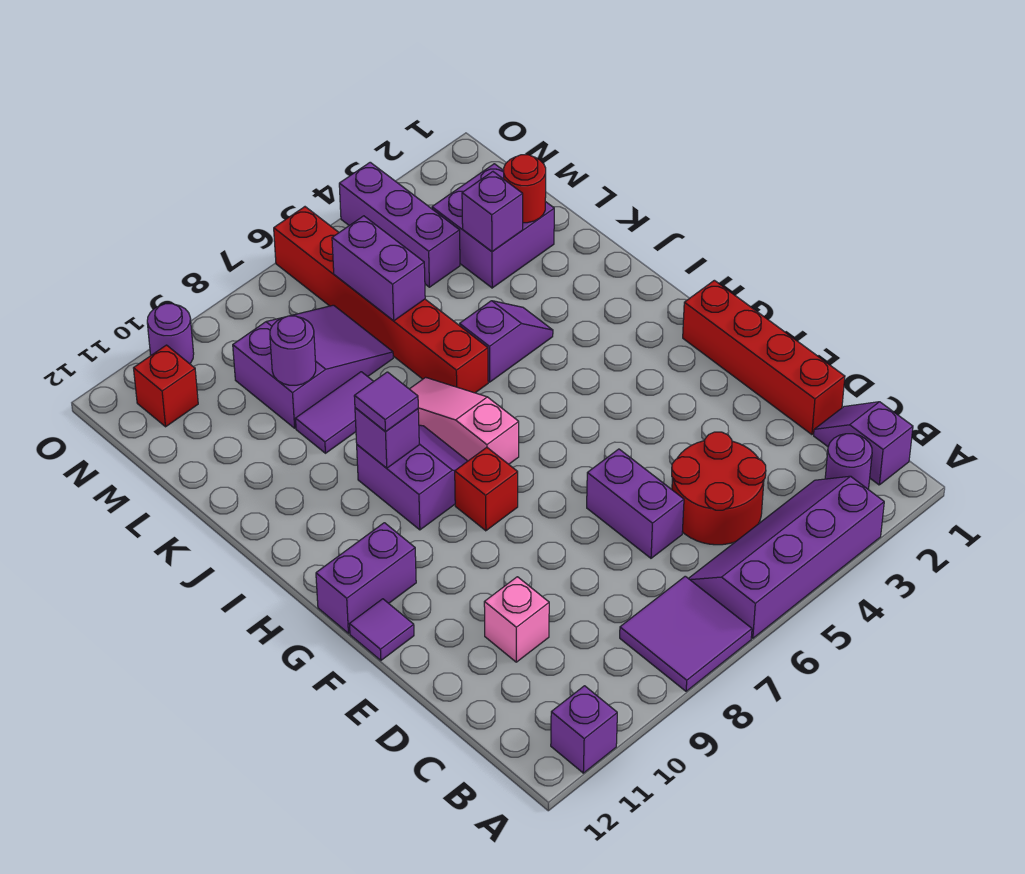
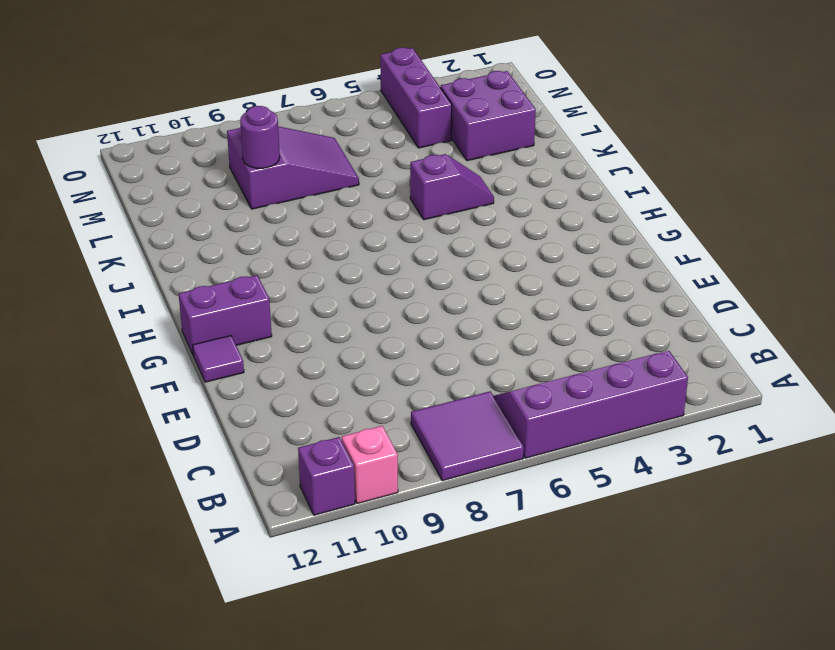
pink 1x1 brick [342,426,398,504] -> pink 1x1 brick moved to [484,577,549,662]
none -> purple 1x2 slope [814,402,913,485]
none -> purple 1x1 round brick [825,434,872,489]
none -> red 2x2 round brick [672,432,766,545]

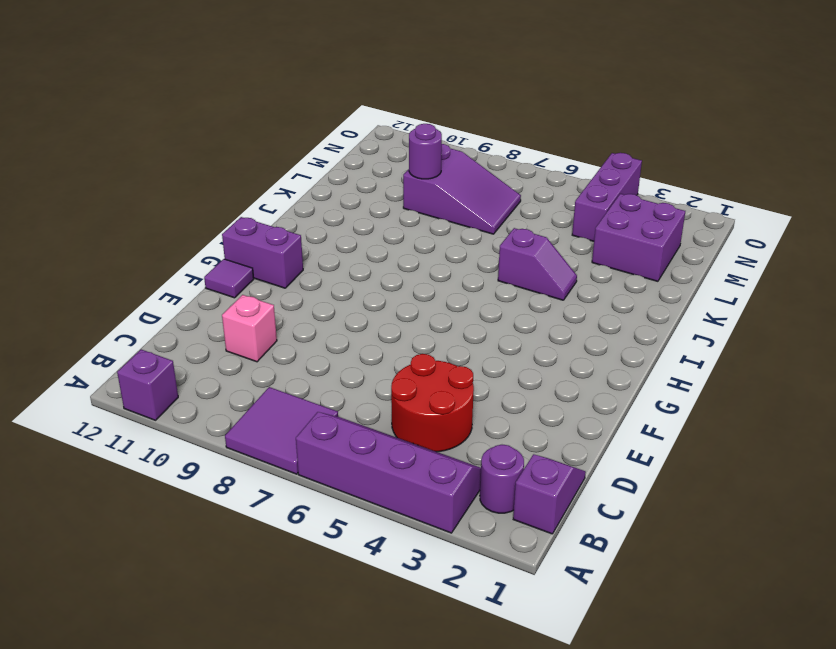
none -> red 1x4 brick [683,280,845,435]
none -> purple 1x2 brick [587,449,684,558]
none -> red 1x1 brick [455,447,518,531]

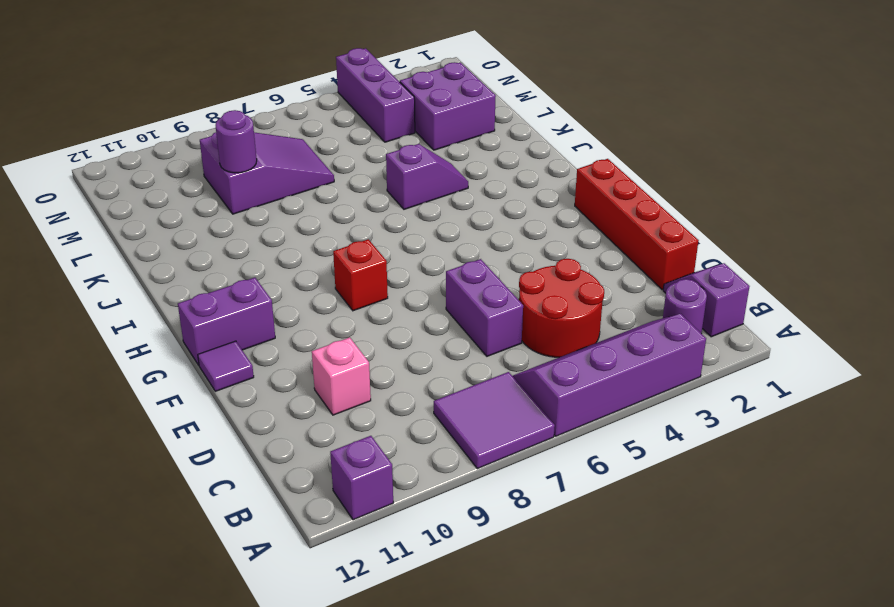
none -> pink 1x3 slope [410,377,519,464]
none -> purple 2x2 slope [357,425,467,530]
none -> red 1x6 brick [274,207,488,393]

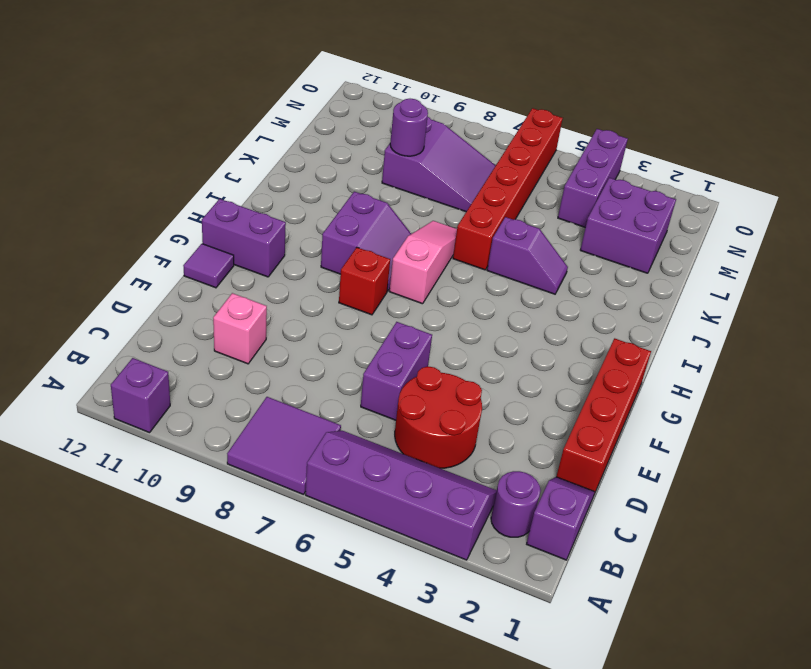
none -> purple 1x2 tile [295,372,374,453]
none -> red 1x1 brick [134,345,198,427]
none -> purple 1x1 round brick [147,304,194,364]

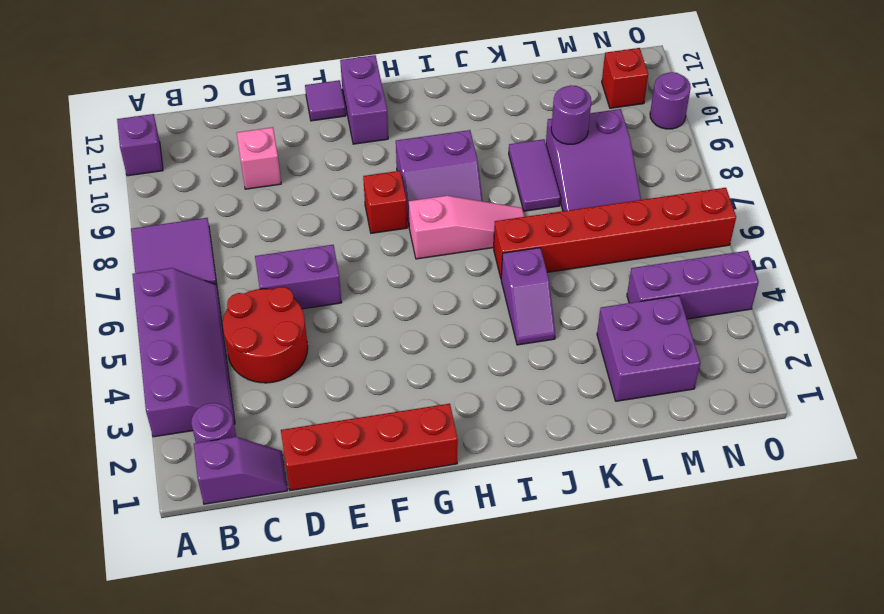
none -> purple 1x1 brick [355,408,419,468]
none -> red 1x1 round brick [504,155,546,223]
none -> purple 1x1 brick [462,172,523,252]

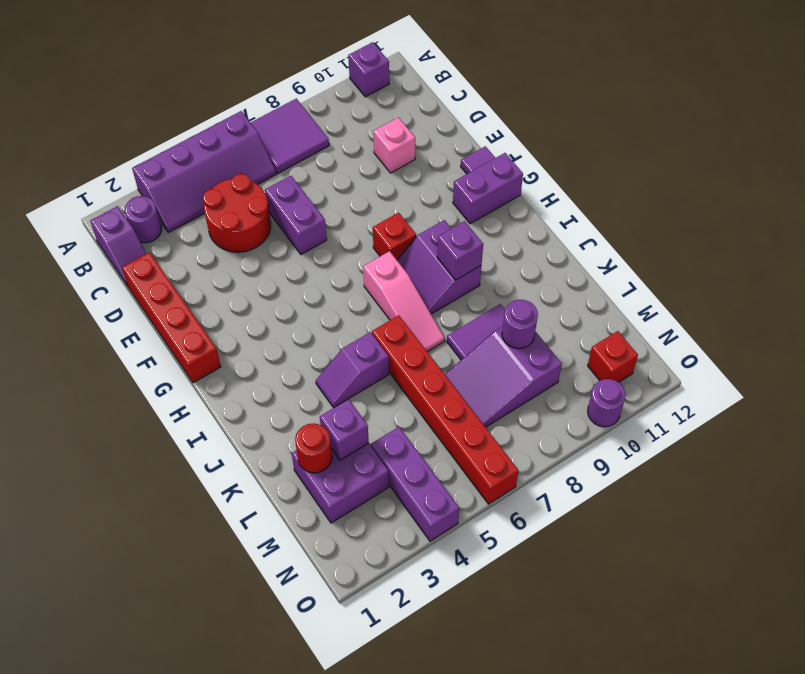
none -> purple 1x2 brick [332,216,425,321]
none -> purple 1x1 tile [354,372,418,431]

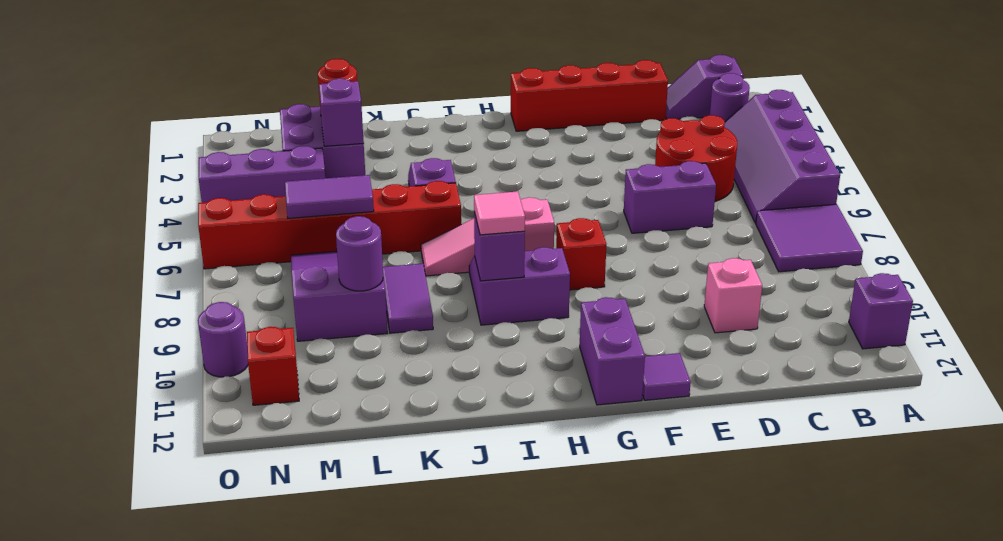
pink 1x1 tile [474,191,525,235] -> purple 1x1 tile [354,372,418,431]
purple 1x2 tile [285,175,374,218] -> purple 1x2 brick [332,216,425,321]

